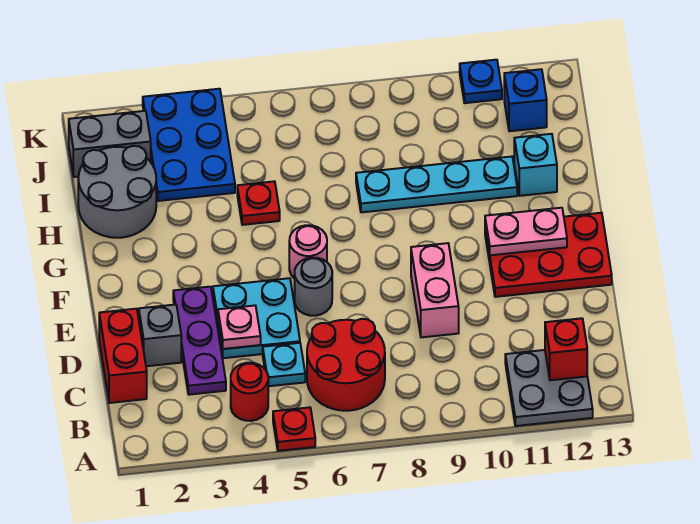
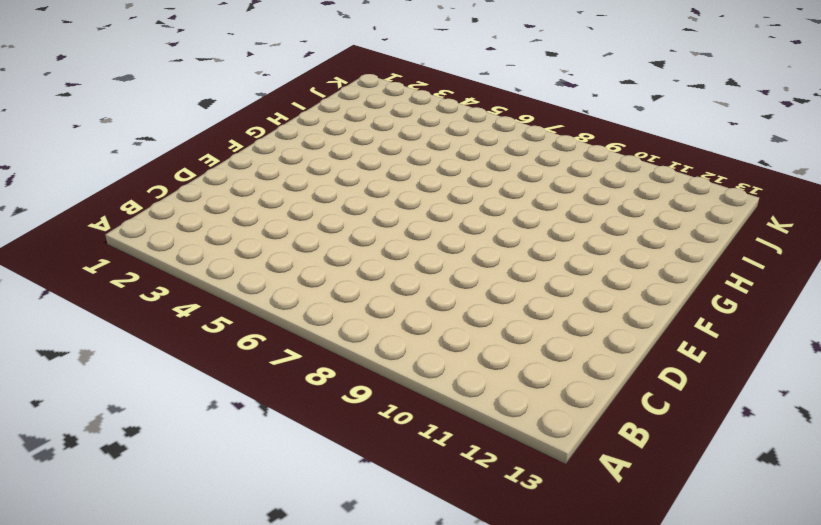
none -> red 1x1 plate [273,407,315,451]
none -> grey 2x2 plate [505,350,593,426]
none -> red 1x1 round brick [231,363,268,421]

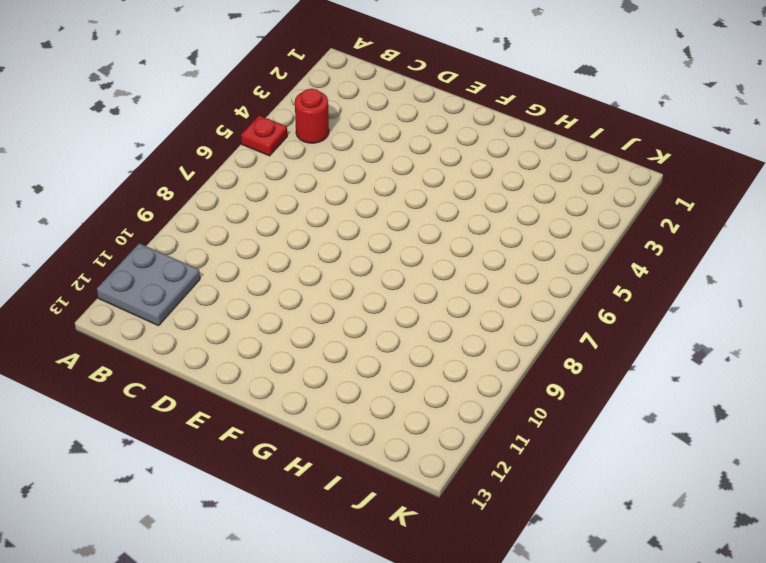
none -> red 2x2 round brick [307,319,385,411]
none -> red 1x2 brick [99,309,147,403]
none -> purple 1x3 plate [173,287,226,395]

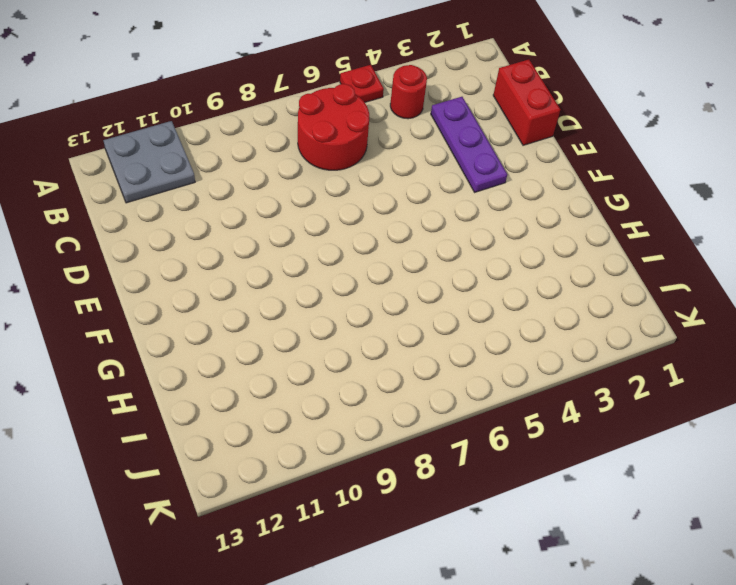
none -> cyan 1x1 plate [263,343,305,386]
none -> grey 1x1 brick [139,304,181,366]
none -> cyan 2x2 plate [213,278,300,358]

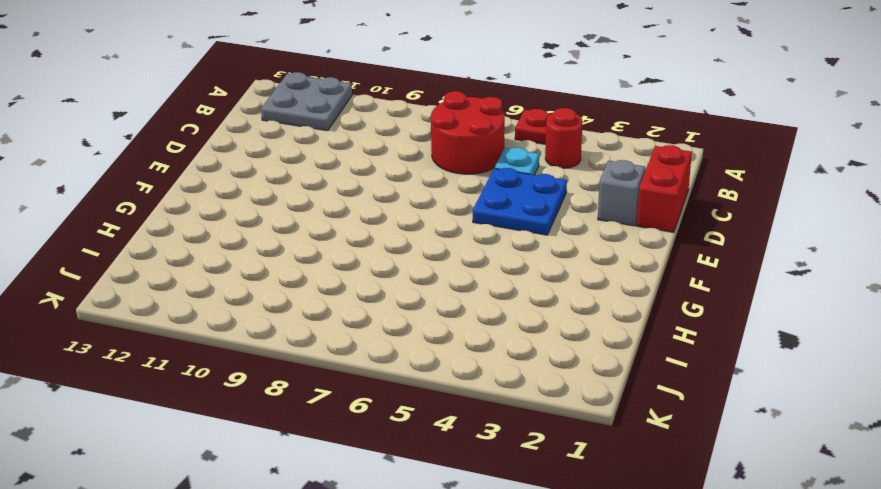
blue 2x2 plate [473,168,567,235] -> cyan 2x2 plate [213,278,300,358]
none -> purple 1x3 plate [173,287,226,395]
none -> pink 1x2 brick [411,243,459,337]
none -> grey 1x1 round brick [295,258,332,316]

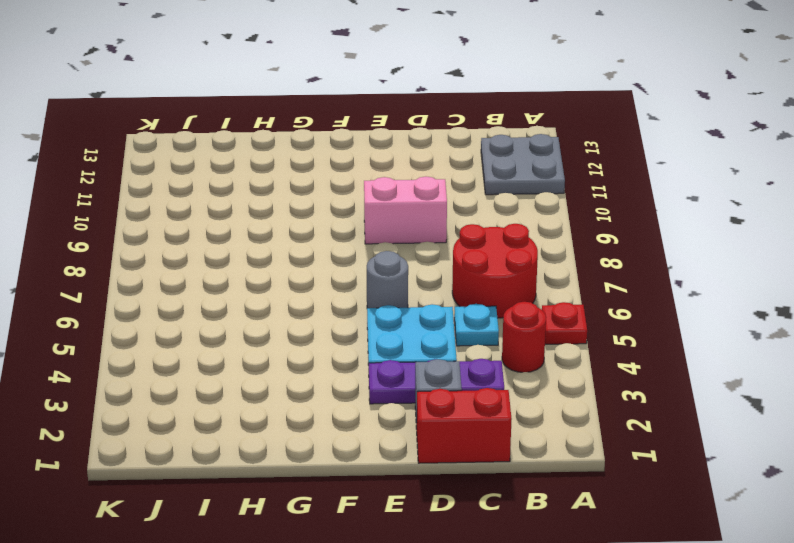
none -> red 2x3 plate [485,213,612,297]
none -> pink 1x1 round brick [289,225,327,279]
none -> grey 2x2 round brick [78,146,156,238]

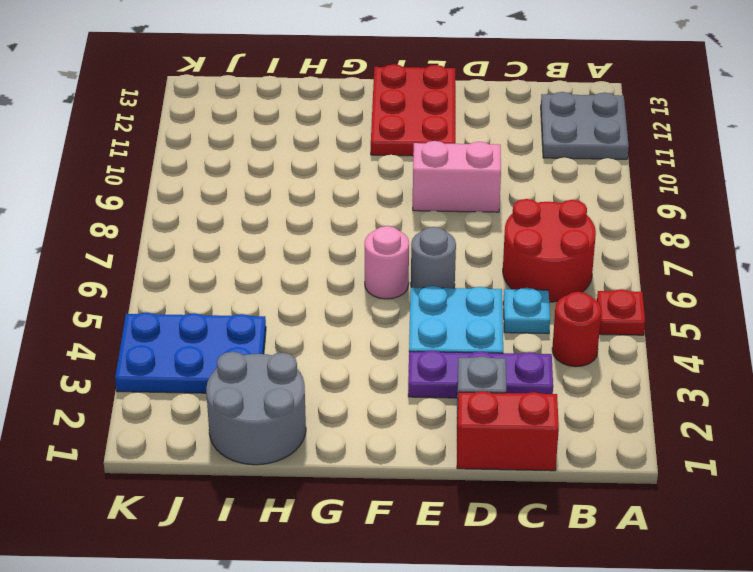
none -> red 1x1 plate [237,181,280,225]
none -> cyan 1x4 plate [356,157,517,212]
none -> cyan 1x1 brick [514,134,557,196]

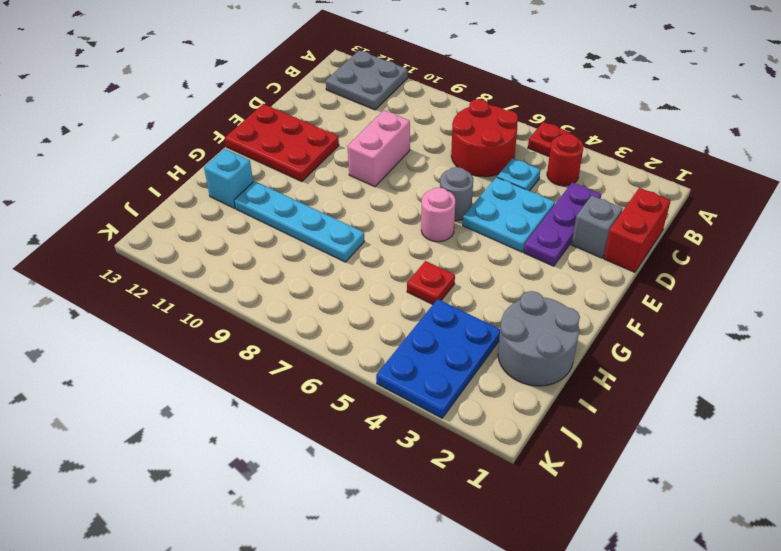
none -> grey 1x2 brick [69,111,151,177]
none -> blue 1x1 brick [504,69,547,131]
none -> blue 1x1 plate [460,60,502,103]

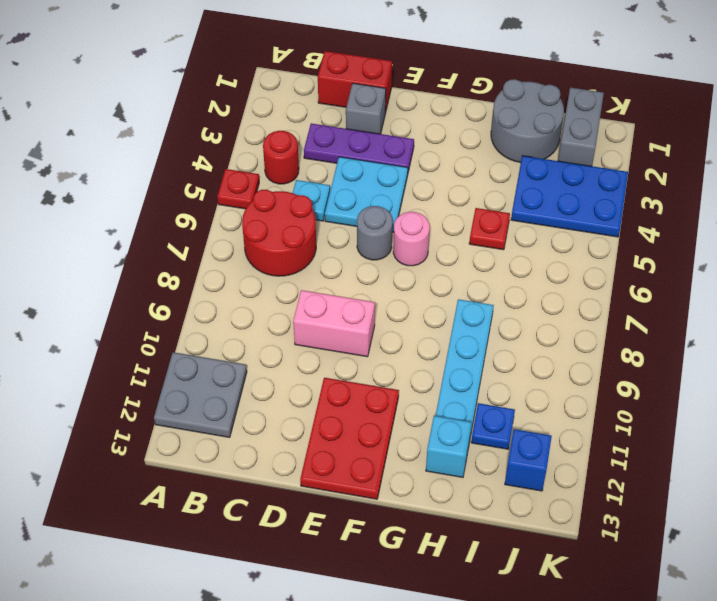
blue 1x1 plate [471,403,515,449] -> blue 1x1 plate moved to [460,60,502,103]
none -> red 1x1 brick [545,318,587,380]
none -> pink 1x1 plate [218,305,261,349]
none -> pink 1x2 plate [485,208,567,255]

